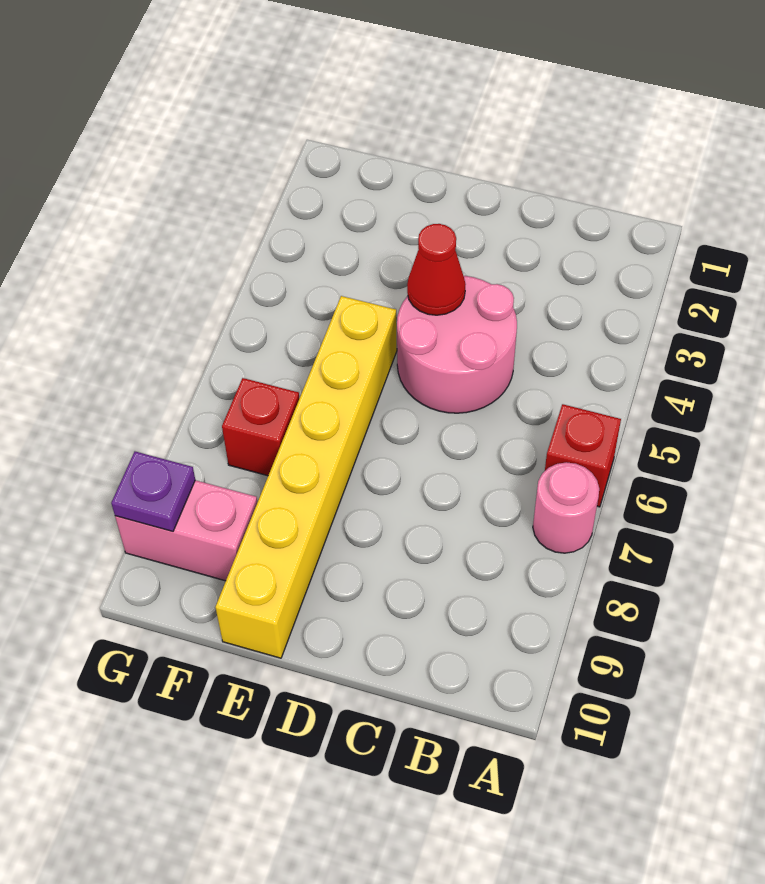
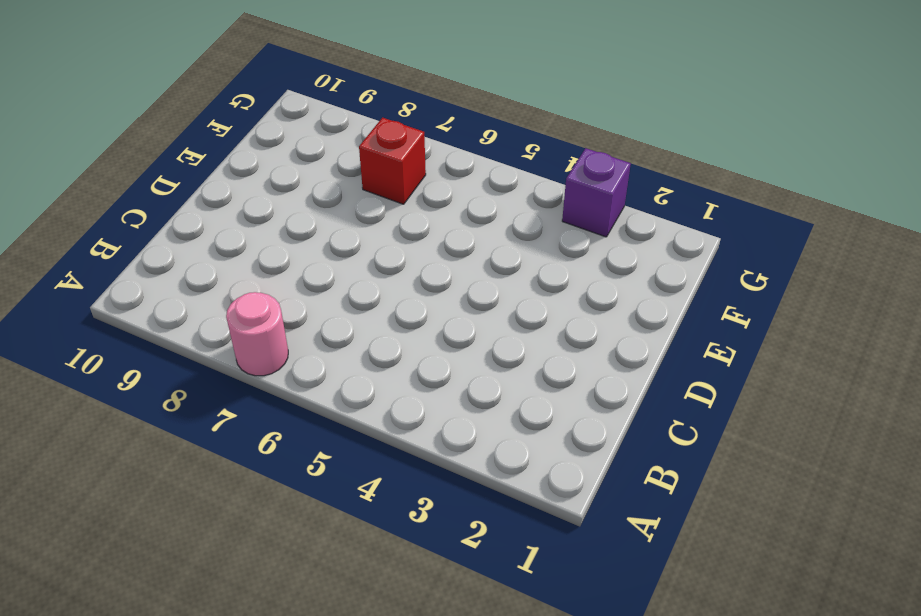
purple 1x1 brick [562,148,631,237] -> none
none -> red 1x1 brick [545,404,621,507]
none -> pink 2x2 round brick [397,276,517,413]

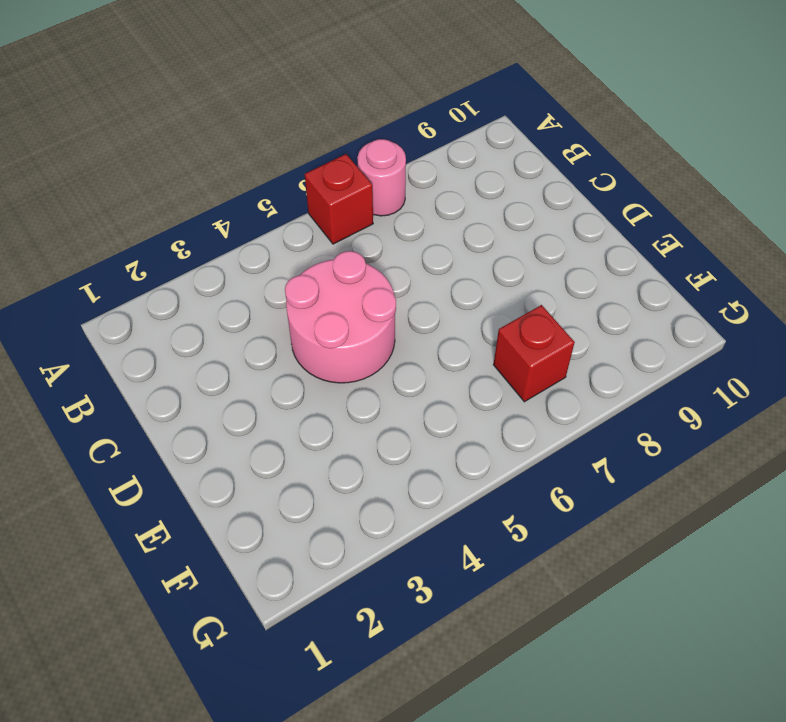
none -> yellow 1x6 brick [215,296,397,658]
none -> pink 1x2 brick [115,480,257,581]

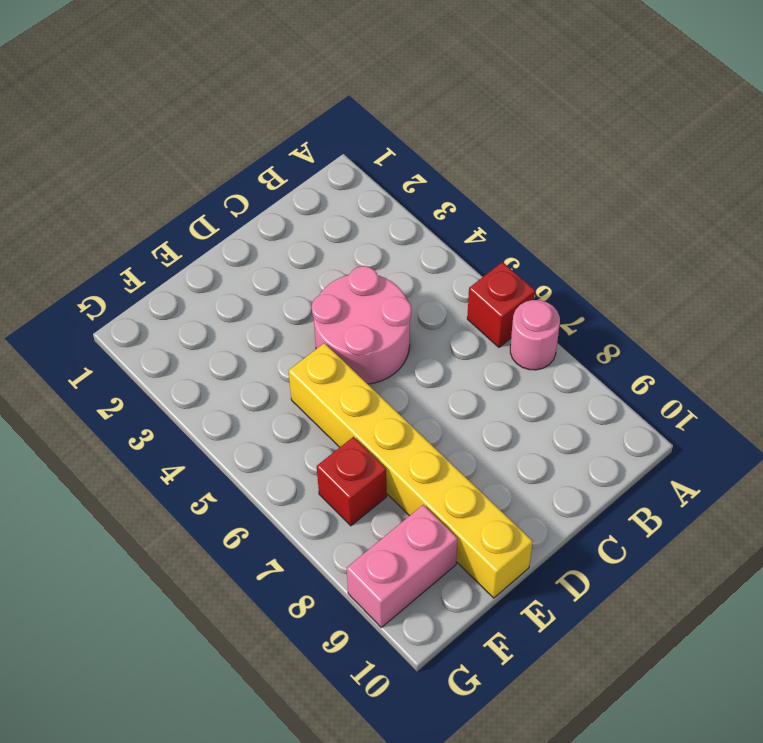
none -> red 1x1 cone [407,224,465,315]
none -> purple 1x1 plate [111,452,195,531]

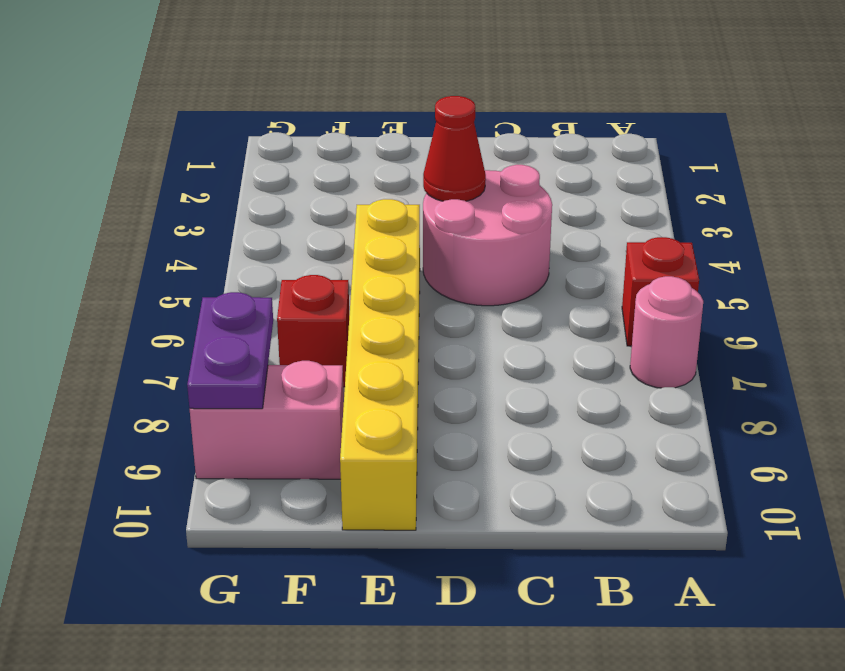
purple 1x2 plate [187,292,273,409] -> purple 1x1 plate [111,452,195,531]

